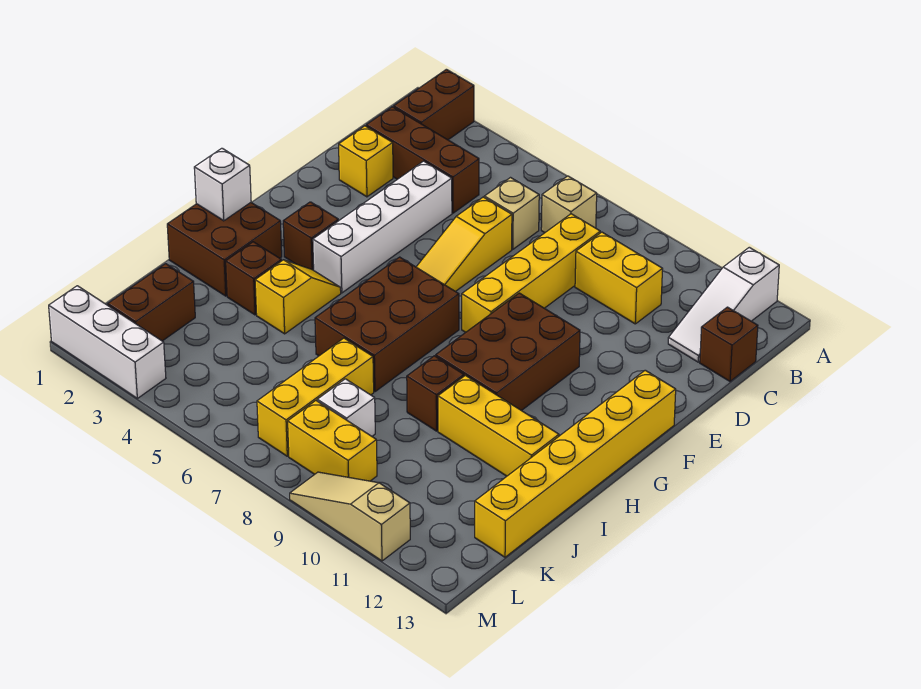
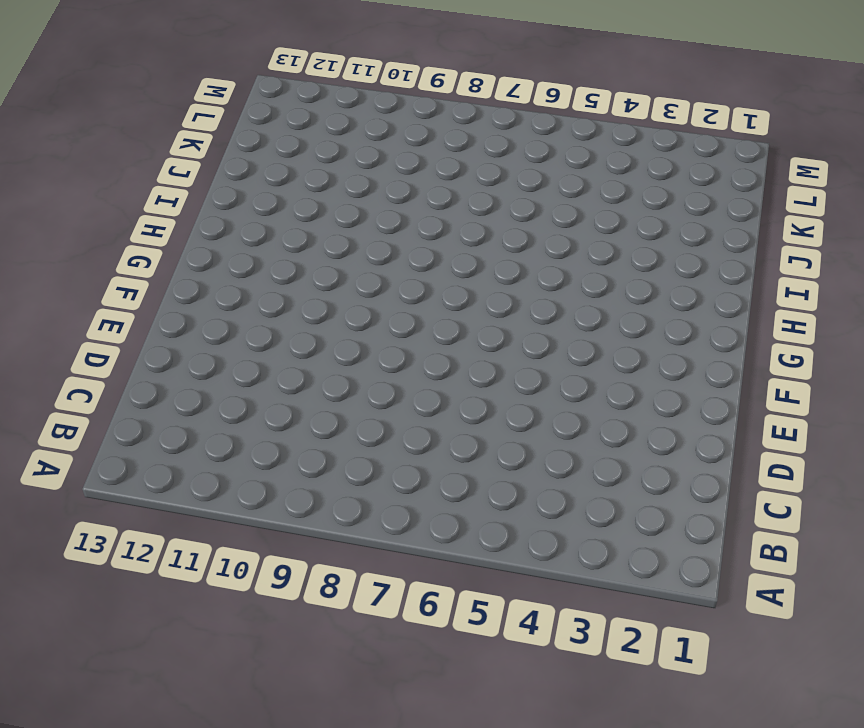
none -> brown 1x2 brick [394,69,474,140]
none -> white 1x3 slope [668,247,779,362]
none -> tan 1x1 brick [541,176,597,233]

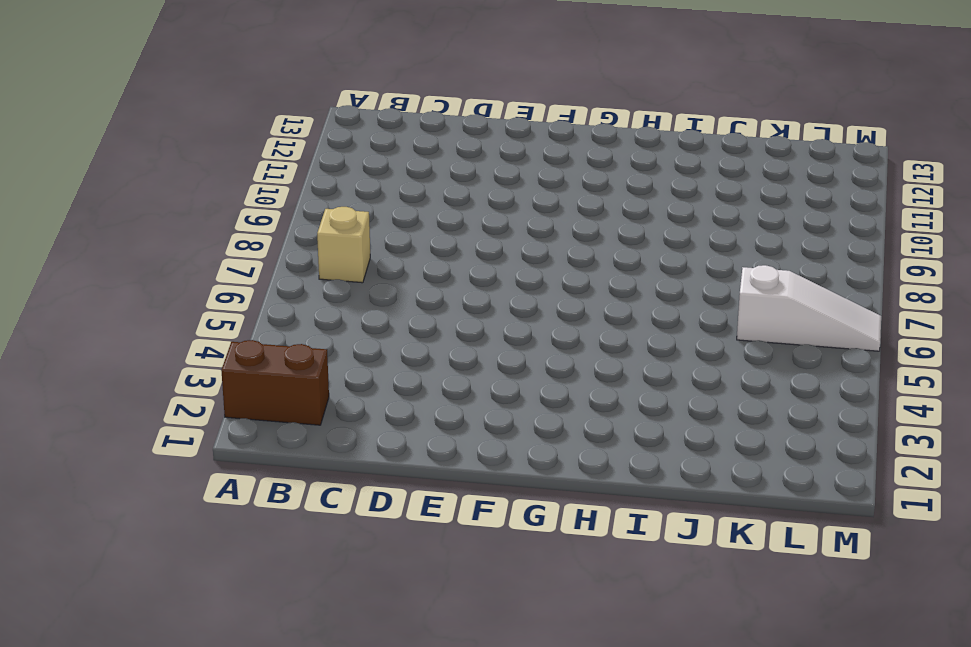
white 1x3 slope [737,265,881,351] -> white 1x3 slope moved to [668,247,779,362]
none -> brown 1x3 brick [366,107,479,213]
none -> tan 1x1 brick [484,178,539,249]
none -> yellow 1x4 brick [462,214,600,332]

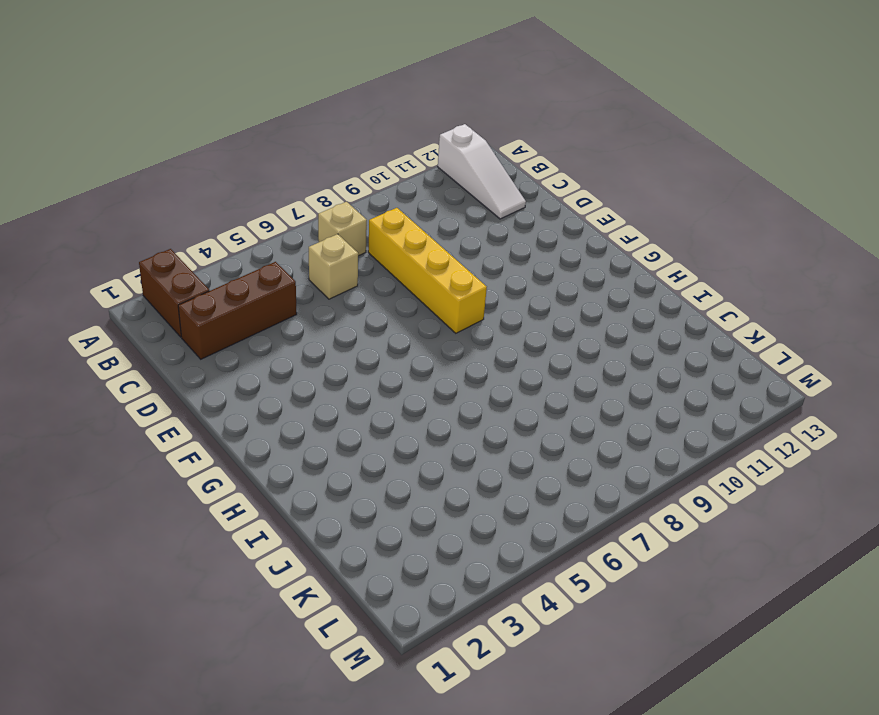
none -> yellow 1x2 brick [575,232,663,324]
none -> brown 1x1 brick [700,307,758,381]
none -> yellow 1x1 brick [339,126,393,197]

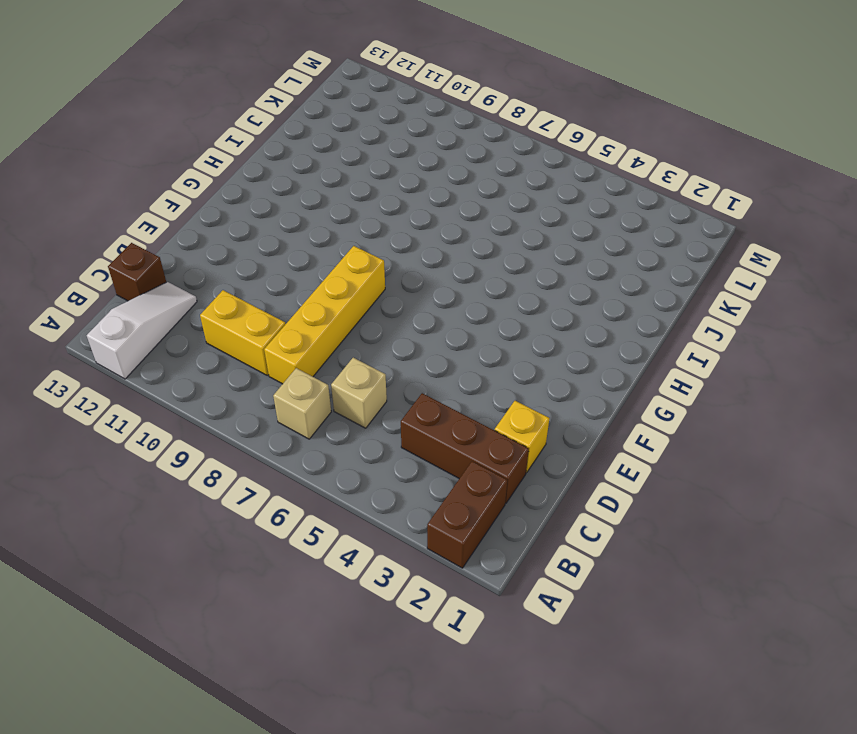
none -> white 1x4 brick [313,161,452,293]
none -> yellow 1x3 slope [416,197,512,292]
none -> brown 2x3 brick [436,293,580,411]

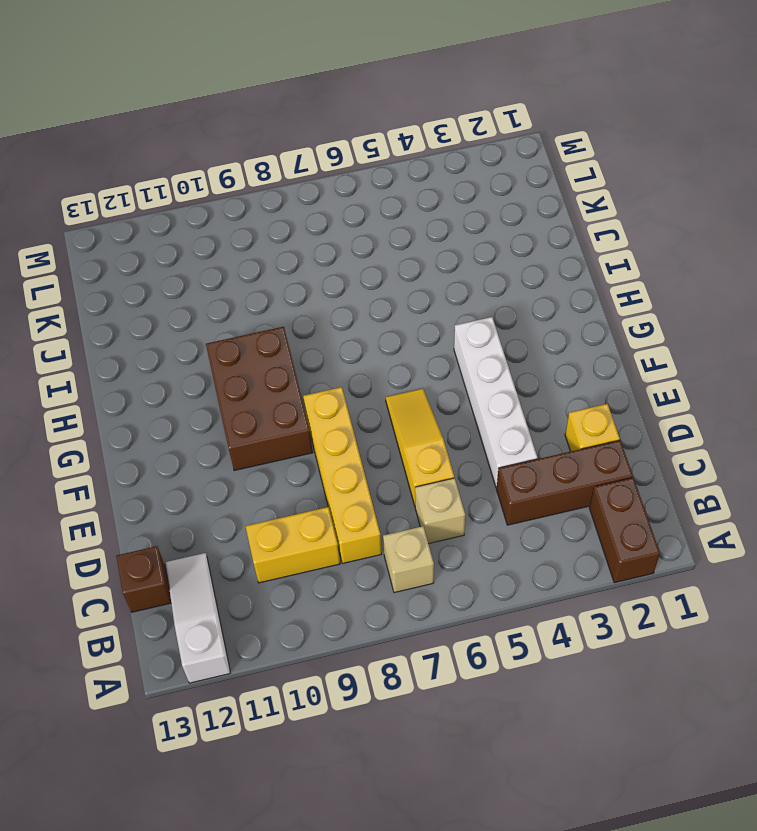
none -> yellow 1x6 brick [475,370,676,557]
none -> brown 1x1 brick [283,202,338,270]
none -> brown 2x3 brick [315,257,459,392]

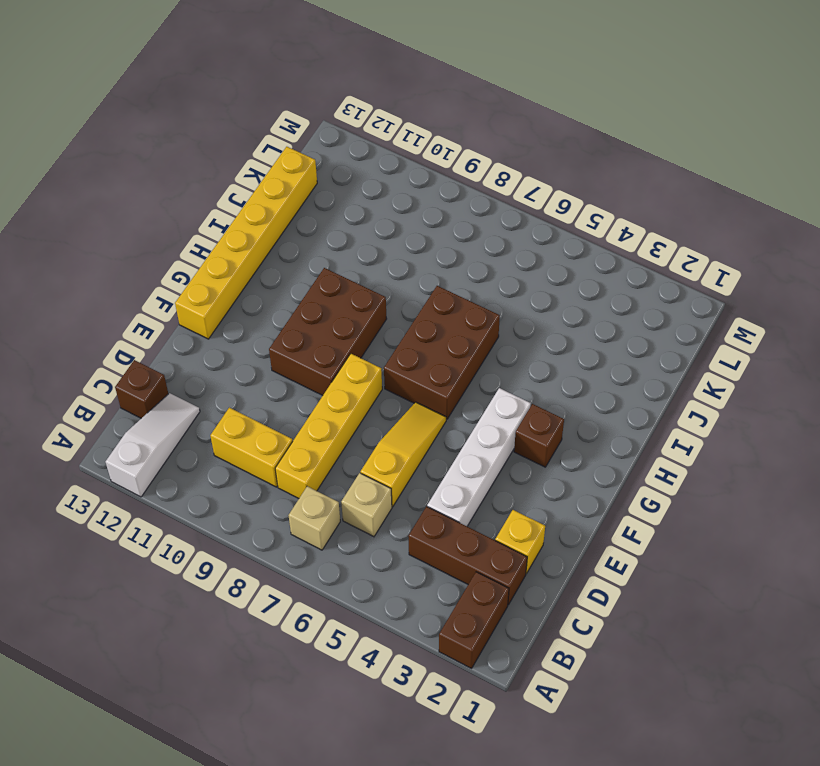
none -> brown 2x2 brick [167,203,282,296]
none -> yellow 1x2 slope [255,260,341,334]
none -> brown 1x1 brick [226,242,281,315]

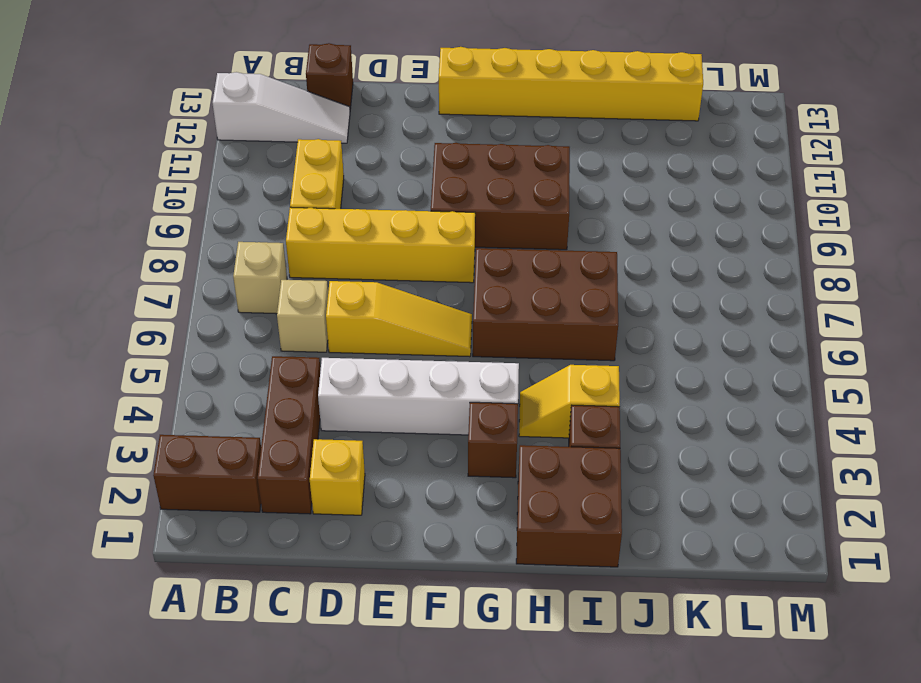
none -> brown 1x1 brick [407,356,464,431]
none -> yellow 1x3 brick [438,375,559,476]
none -> yellow 1x3 brick [257,338,374,456]

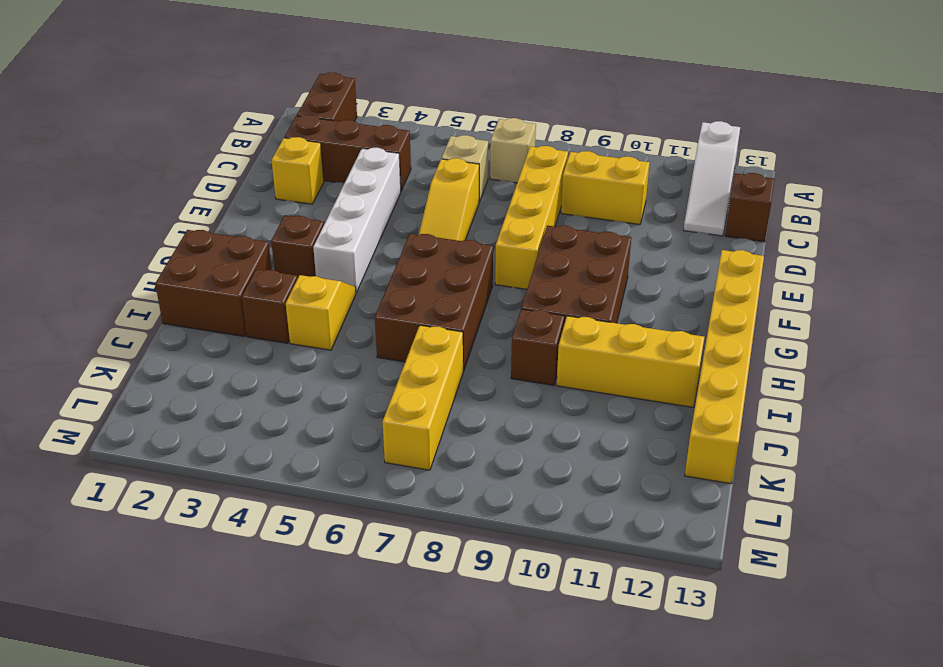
none -> brown 1x2 brick [108,264,195,341]
none -> white 1x1 brick [317,379,375,436]
none -> yellow 1x2 brick [288,401,377,481]

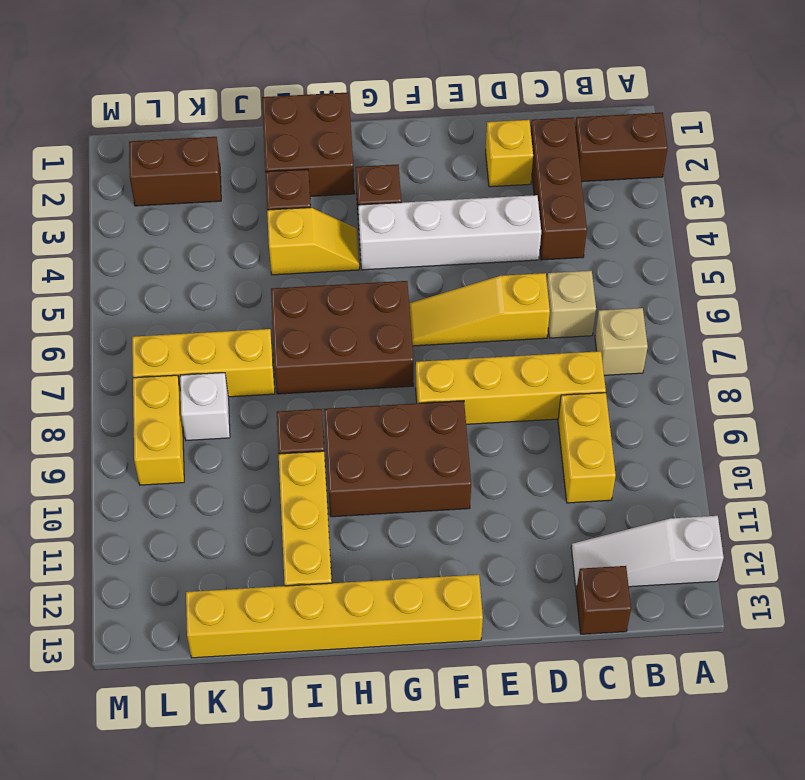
none -> white 1x3 brick [49,286,166,398]
none -> tan 1x3 slope [290,472,410,561]
none -> white 1x1 brick [194,148,251,221]

